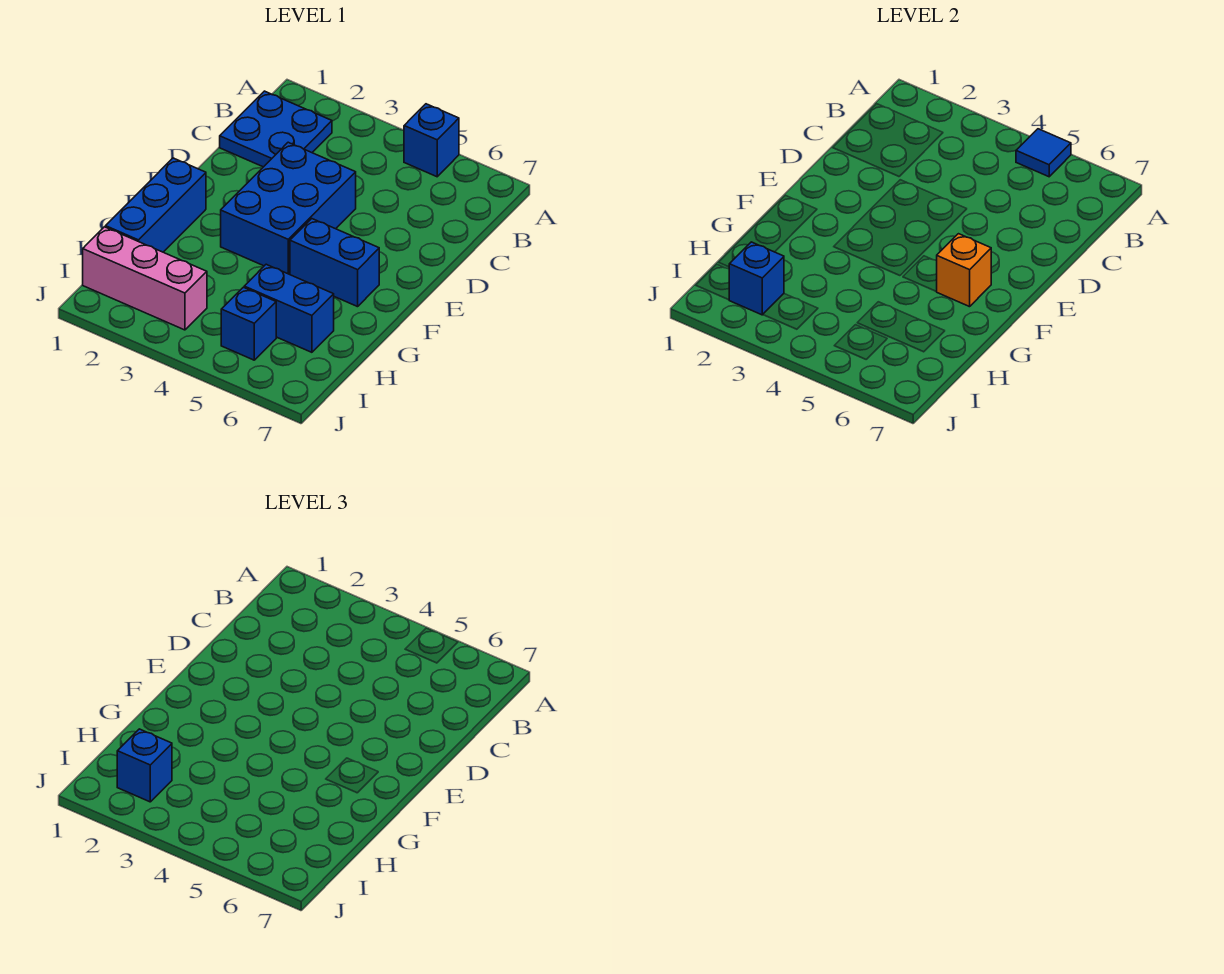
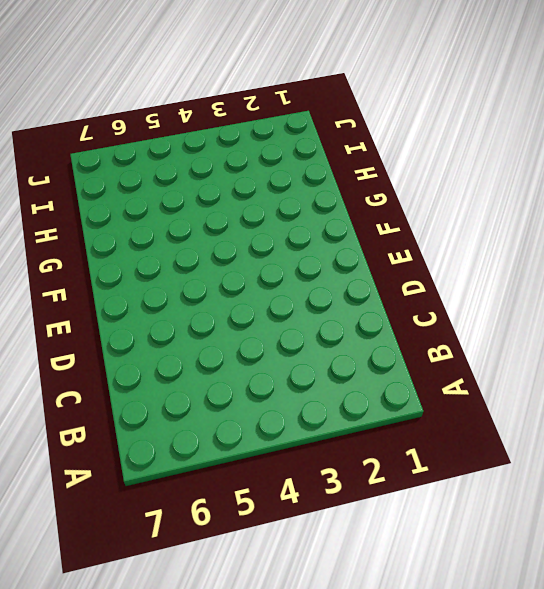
none -> blue 1x1 brick [404,104,459,177]
none -> blue 2x2 plate [220,91,332,167]
none -> blue 2x3 brick [221,142,356,275]

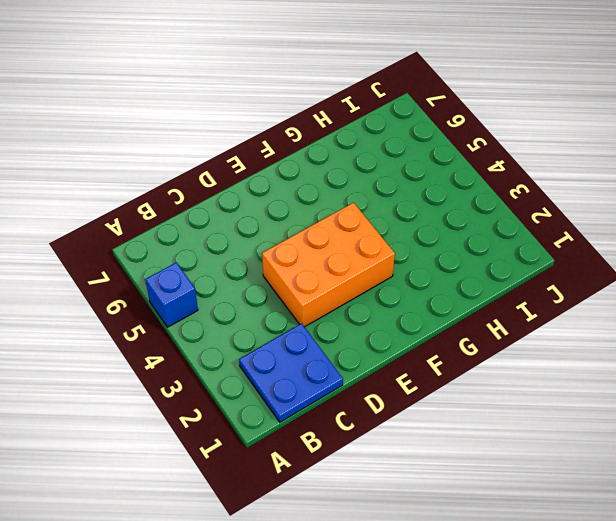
orange 2x3 brick [262,203,395,327] -> blue 2x3 brick [221,142,356,275]
none -> blue 1x3 brick [106,158,206,252]
none -> blue 1x2 brick [290,219,379,307]
none -> blue 1x2 brick [244,264,334,352]

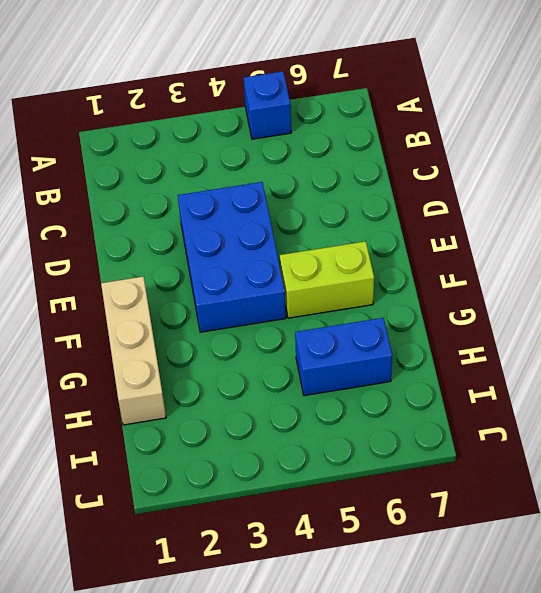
tan 1x3 brick [101,277,166,425] -> blue 1x3 brick [106,158,206,252]
lime 1x2 brick [280,241,374,318] -> blue 1x2 brick [290,219,379,307]
none -> blue 2x2 plate [220,91,332,167]
none -> pink 1x3 brick [83,227,207,330]
none -> blue 1x1 brick [221,287,276,360]

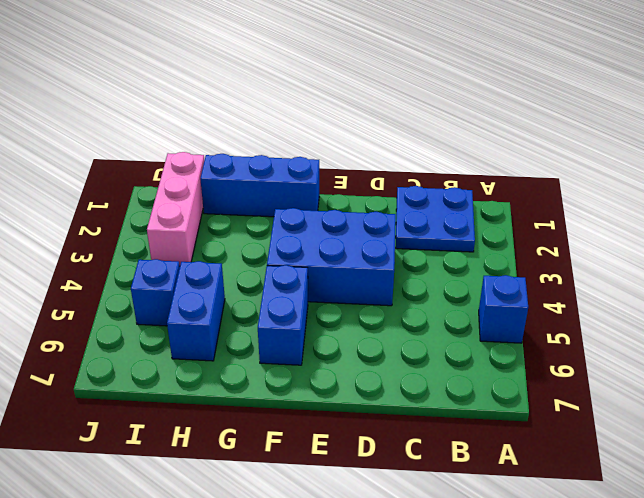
none -> blue 1x1 tile [1016,129,1071,177]
none -> orange 1x1 brick [936,234,991,307]
none -> blue 1x1 brick [729,242,784,315]

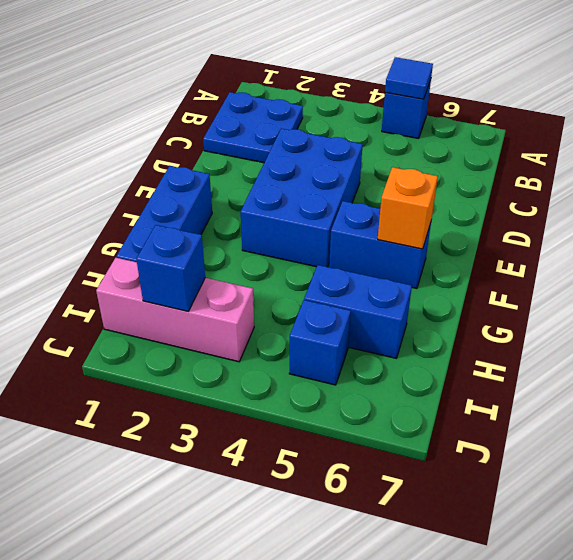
none -> blue 1x1 brick [117,729,172,802]

